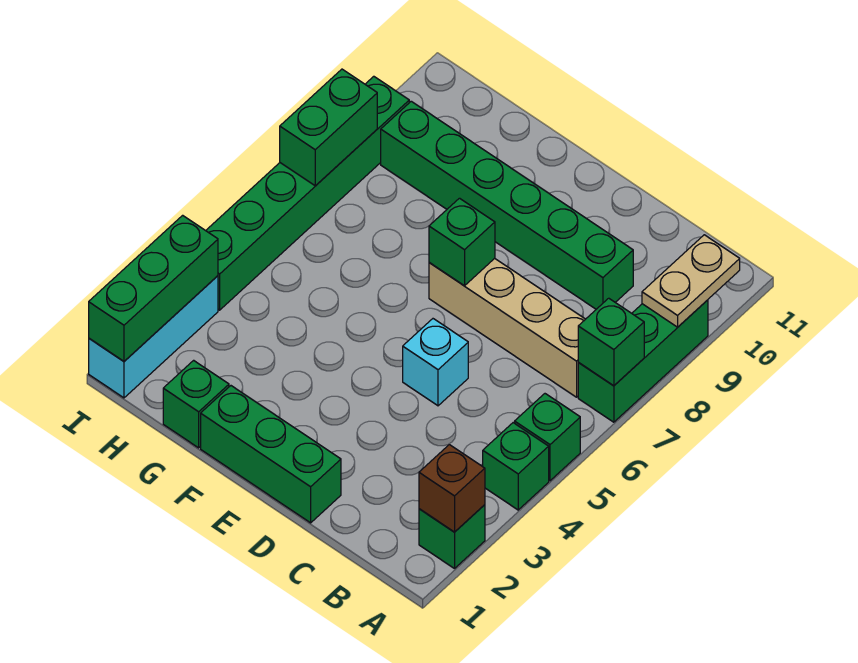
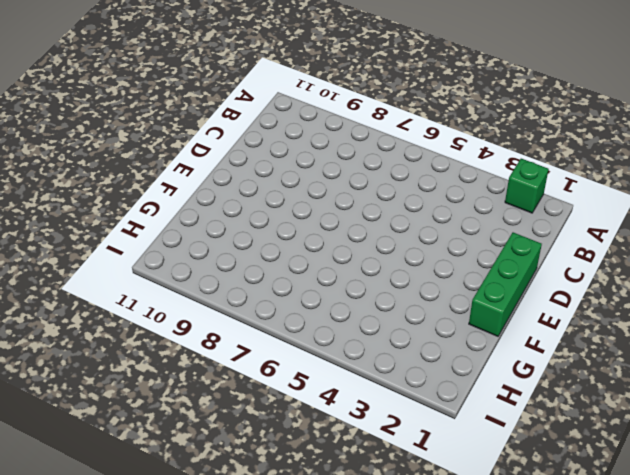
none -> green 1x1 brick [483,423,549,510]
none -> green 1x1 brick [515,394,580,481]
none -> green 1x3 brick [578,300,708,422]

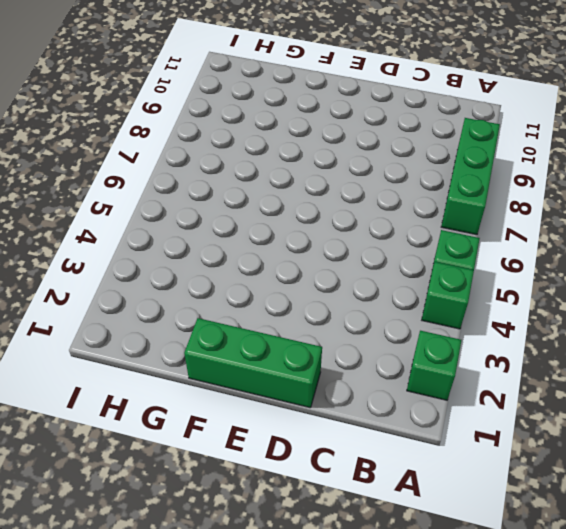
none -> tan 1x4 brick [429,258,585,397]
none -> green 1x6 brick [381,101,633,309]
none -> cyan 1x1 brick [403,319,468,406]

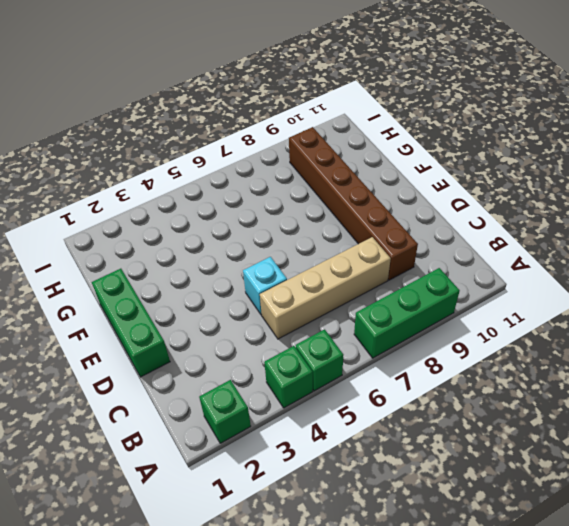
tan 1x4 brick [260,237,391,339] -> tan 1x4 brick turned to [429,258,585,397]
brown 1x6 brick [289,127,418,280] -> green 1x6 brick [381,101,633,309]
none -> green 1x1 brick [163,360,229,448]
none -> cyan 1x3 brick [89,276,218,398]
none -> green 1x6 brick [206,76,409,310]

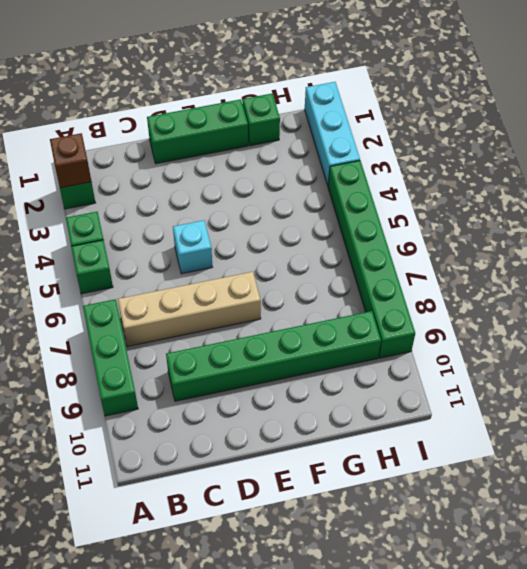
none -> green 1x1 brick [578,298,644,386]
none -> tan 1x2 plate [642,235,740,327]
none -> green 1x1 brick [429,198,495,286]

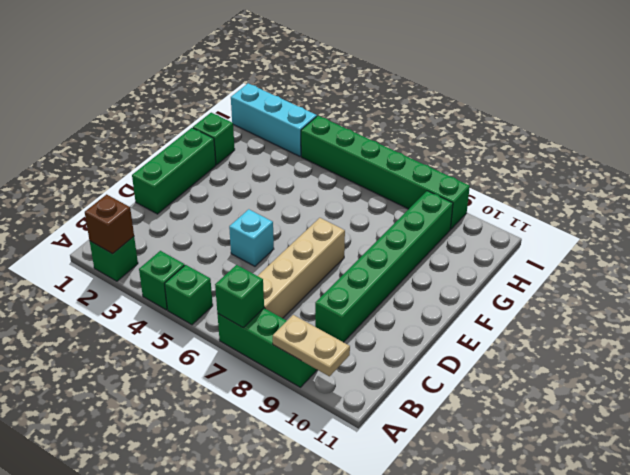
none -> green 1x1 brick [429,198,495,286]
none -> green 1x3 brick [89,215,218,361]
none -> green 1x2 brick [280,69,377,186]

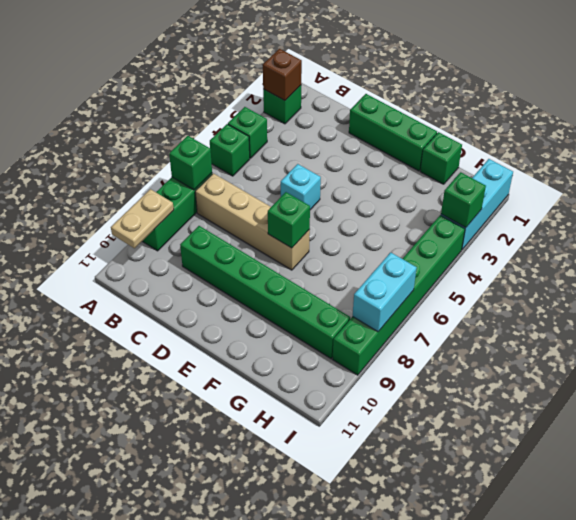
green 1x1 brick [441,172,486,228] -> green 1x3 brick [89,215,218,361]
cyan 1x2 brick [353,252,417,332] -> green 1x2 brick [280,69,377,186]

